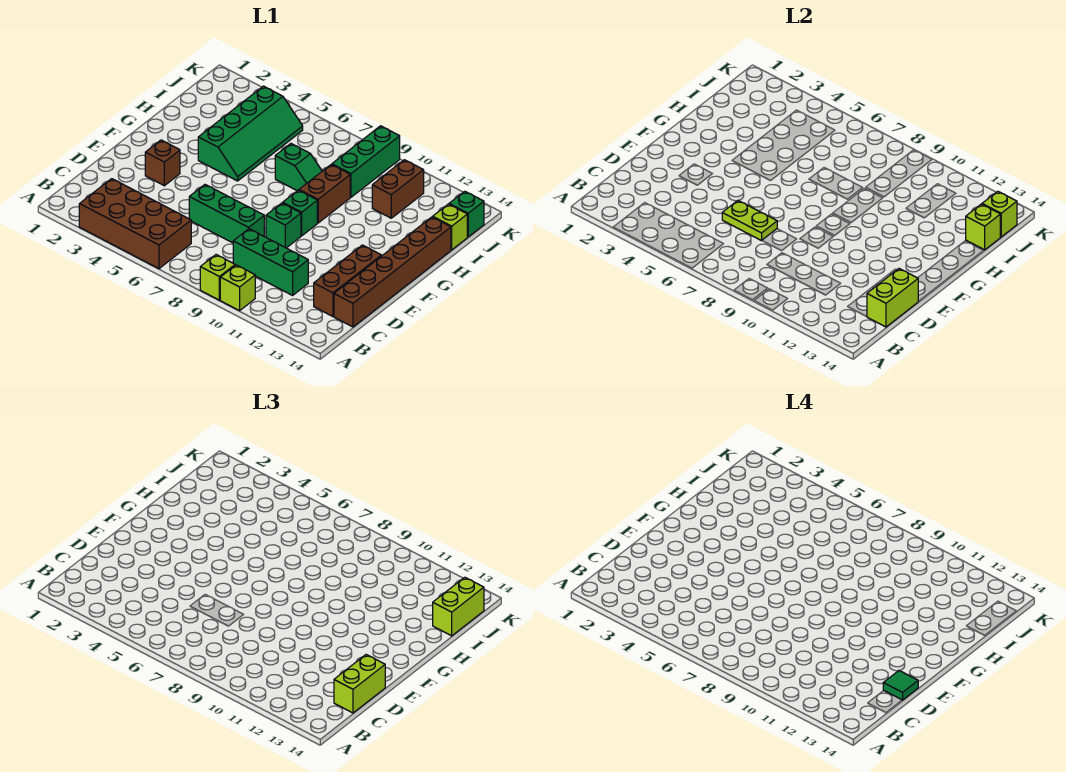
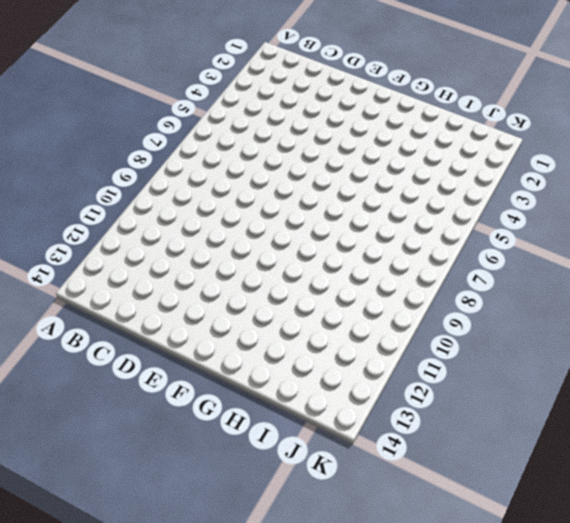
none -> brown 2x4 brick [79,179,191,269]
none -> lime 1x1 brick [200,255,235,300]
none -> lime 1x1 brick [220,265,255,311]

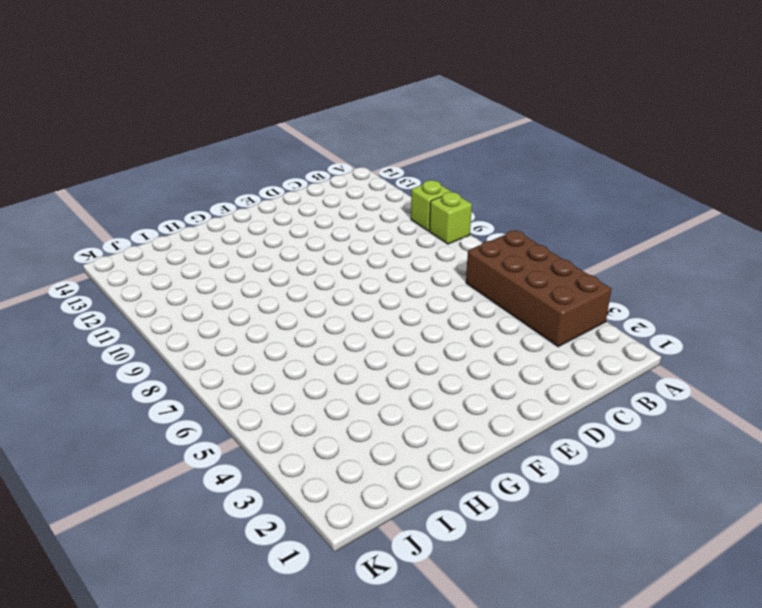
none -> green 1x3 brick [233,229,308,295]
none -> brown 1x3 brick [314,245,382,316]
none -> brown 1x6 brick [334,217,451,327]

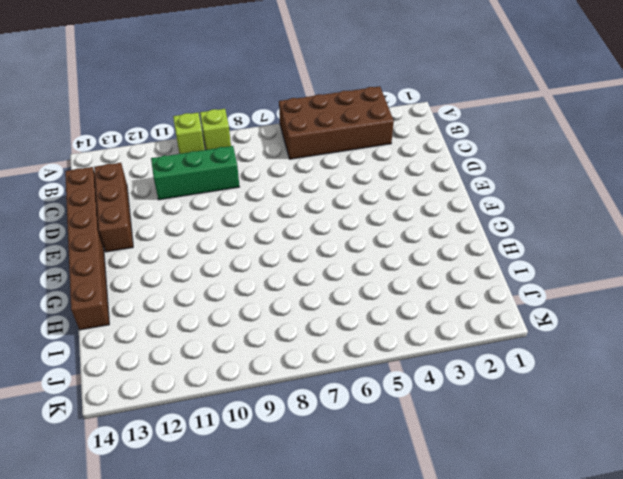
none -> green 1x3 brick [189,185,264,243]
none -> brown 1x1 brick [145,140,180,186]
none -> green 1x1 brick [266,203,301,248]

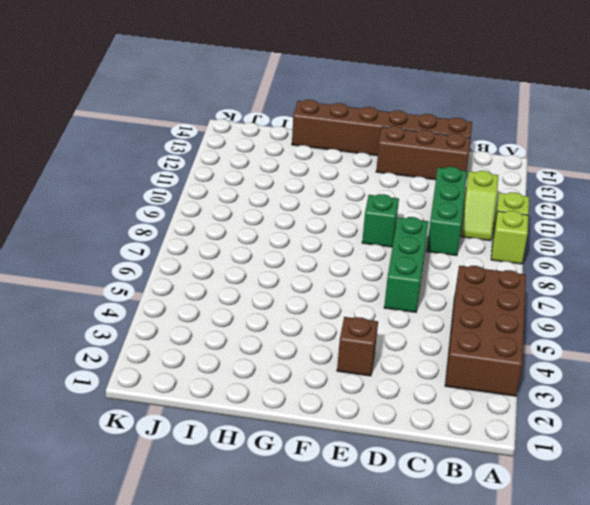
lime 1x2 slope [461,171,499,241] -> none
none -> green 1x1 brick [283,190,317,236]
none -> green 2x4 slope [198,86,303,181]
none -> brown 1x2 brick [299,165,350,223]

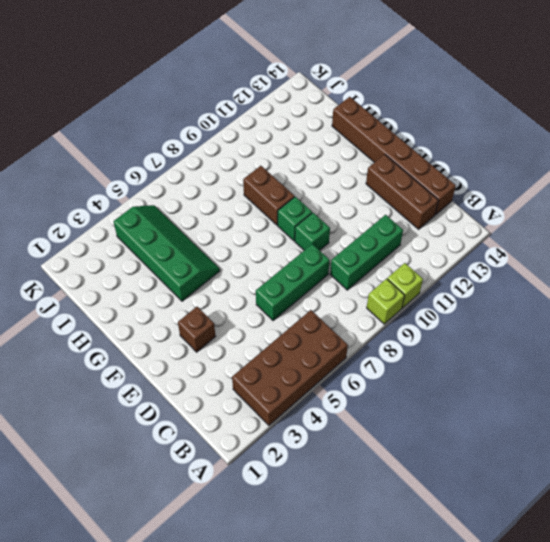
none -> green 1x2 slope [275,144,322,191]
none -> green 1x3 brick [332,126,400,197]
none -> brown 1x2 brick [372,160,424,218]

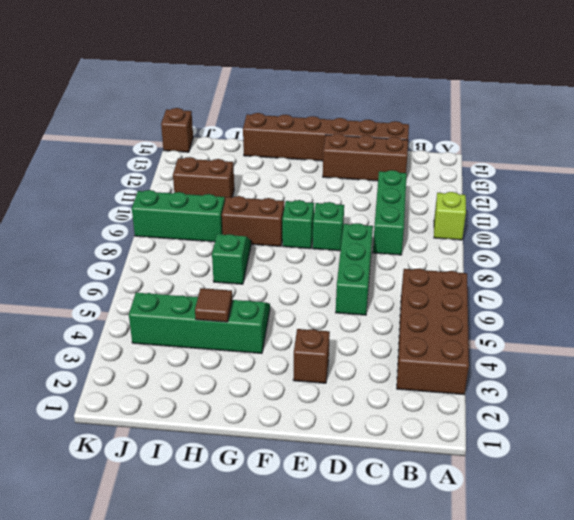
brown 1x1 tile [195,288,232,322] -> none
brown 1x1 brick [161,108,193,152] -> none
none -> lime 1x1 brick [200,255,235,300]
none -> lime 1x1 brick [433,204,467,250]
none -> green 1x1 brick [449,191,484,237]

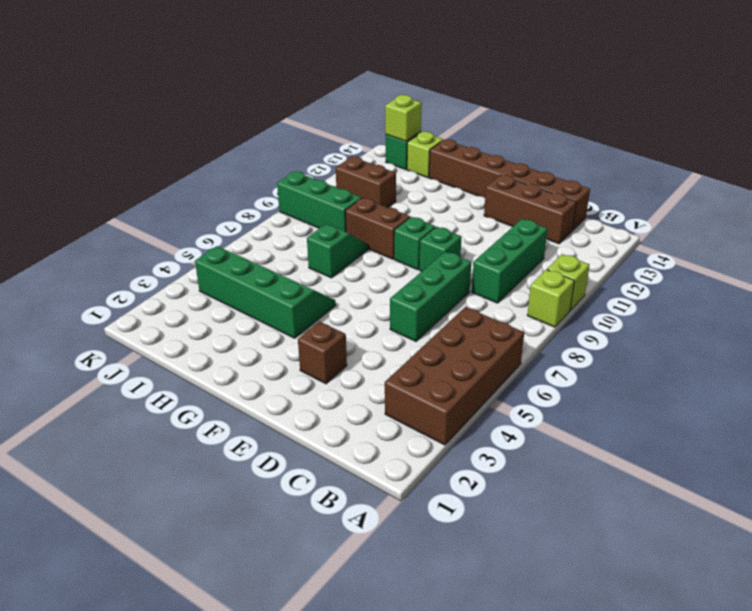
none -> lime 1x2 brick [867,269,918,327]
none -> lime 1x2 plate [722,200,777,241]
none -> lime 1x1 brick [966,204,1000,250]

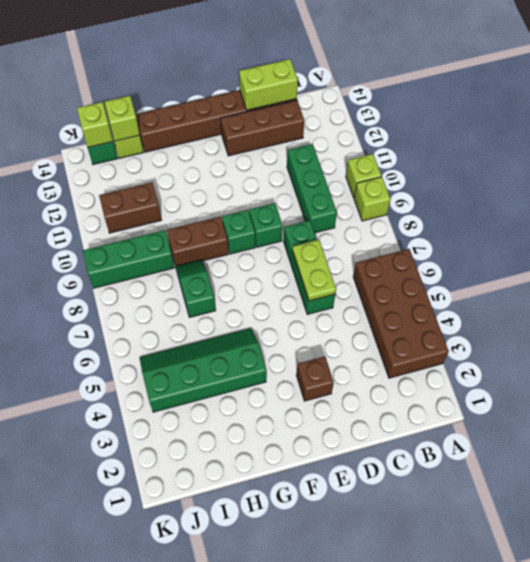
none -> lime 1x2 brick [334,655,385,713]
none -> lime 1x2 brick [433,577,484,636]
none -> green 1x1 tile [883,671,918,700]

